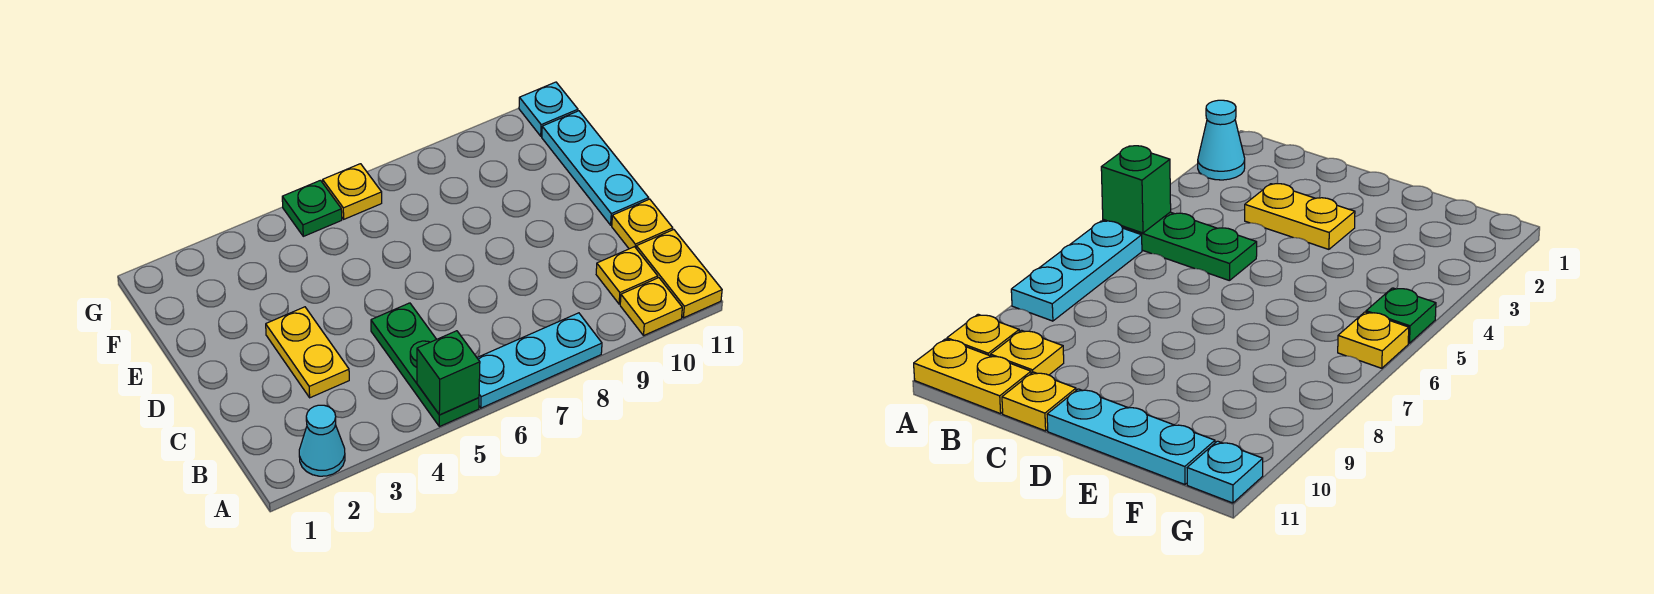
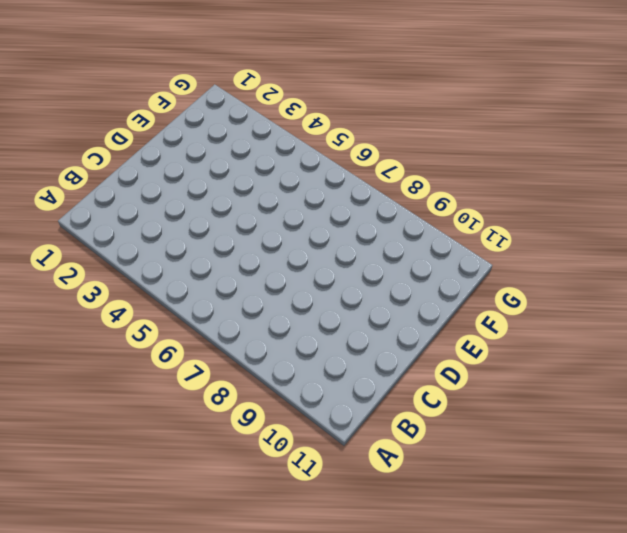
none -> cyan 1x1 cone [299,405,345,476]
none -> green 1x3 plate [371,303,479,427]
none -> cyan 1x3 plate [477,313,602,408]

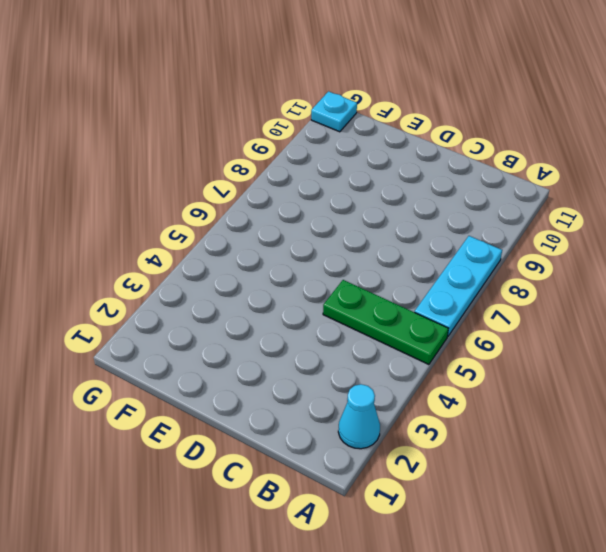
none -> yellow 1x1 plate [620,278,682,335]
none -> yellow 1x2 plate [636,230,722,318]
none -> yellow 1x1 plate [596,247,658,304]

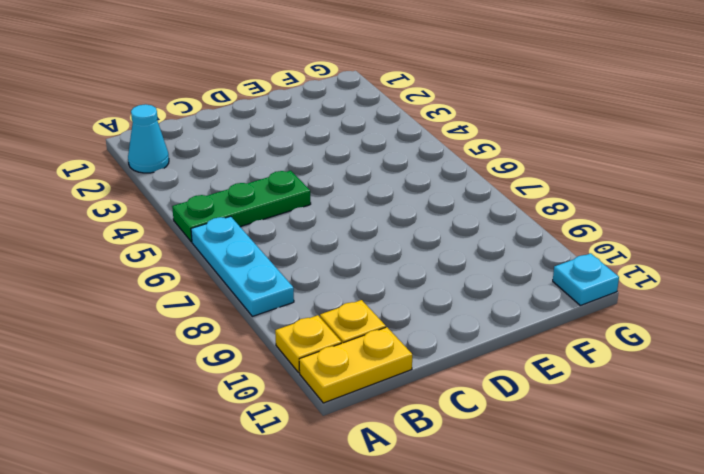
none -> yellow 1x2 plate [266,307,349,398]
none -> yellow 1x1 plate [612,199,673,249]
none -> cyan 1x3 plate [542,111,649,225]

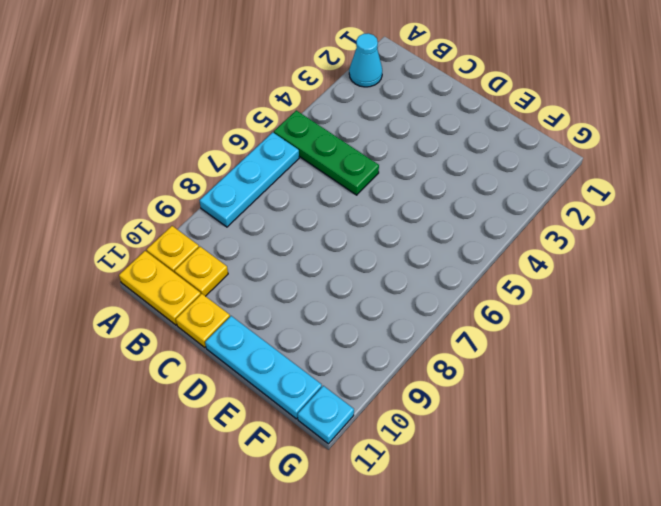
none -> yellow 1x2 plate [266,307,349,398]
none -> green 1x1 plate [282,180,342,236]
none -> yellow 1x1 plate [323,164,382,219]

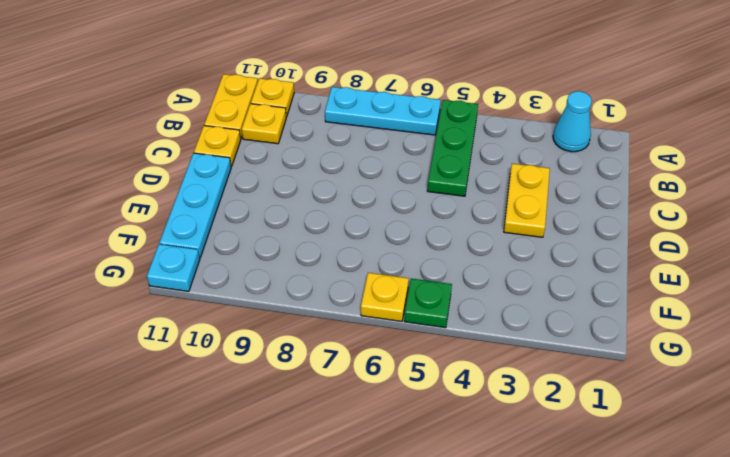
none -> green 1x1 brick [417,331,480,415]

